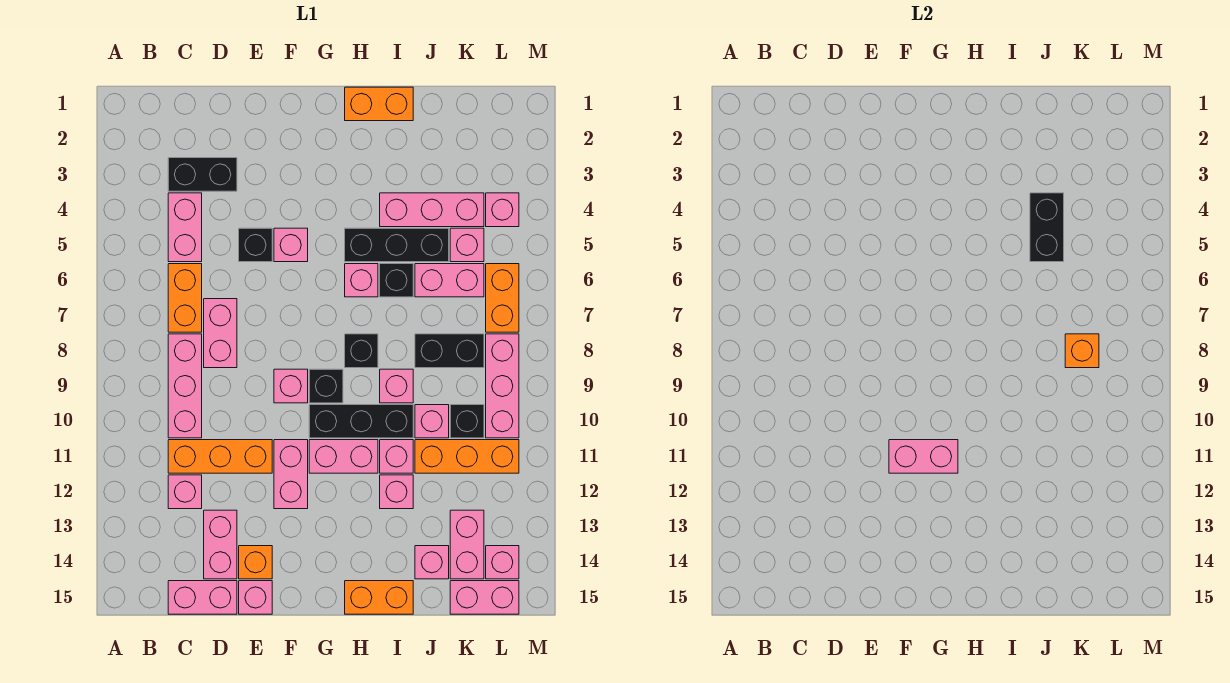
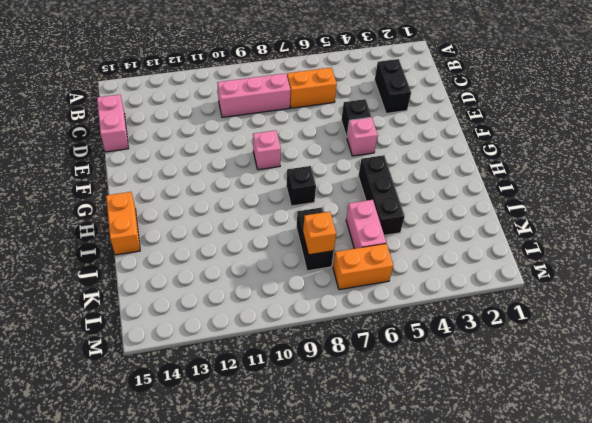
none -> pink 1x2 brick [168,193,202,262]
none -> orange 1x3 brick [168,440,272,473]
none -> pink 1x1 brick [168,475,202,509]
none -> pink 1x2 brick [204,299,237,368]

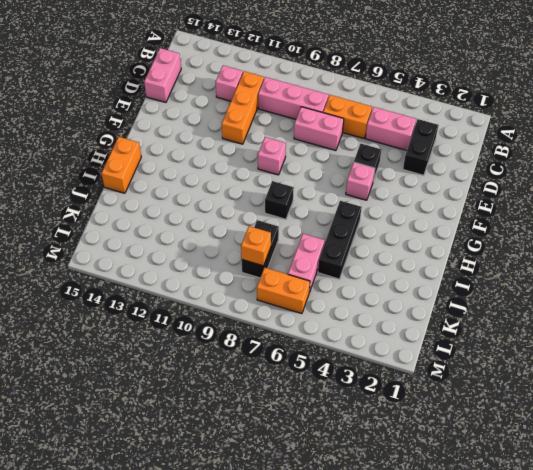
none -> pink 1x2 brick [204,510,237,579]
none -> orange 1x1 brick [239,546,272,579]
none -> pink 1x1 brick [239,581,272,614]
none -> pink 1x2 brick [274,440,308,509]

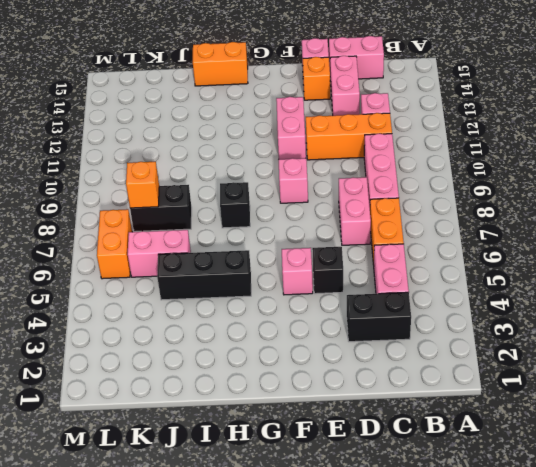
none -> black 1x1 brick [309,369,343,403]
none -> black 1x3 brick [309,405,413,438]
none -> pink 1x2 brick [309,440,378,473]
none -> orange 1x2 brick [345,87,413,121]

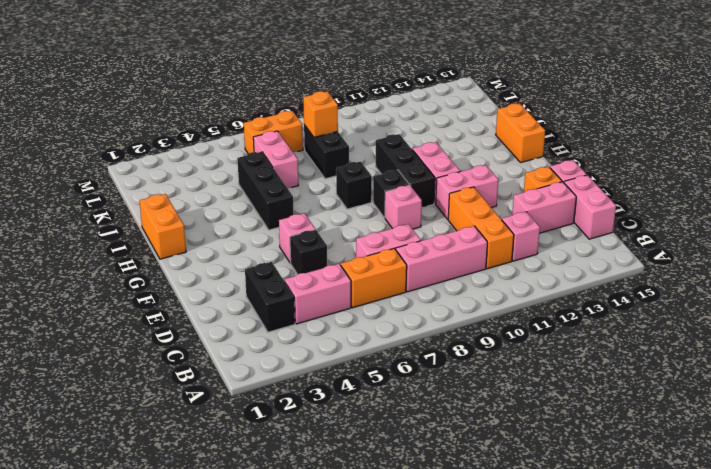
none -> pink 1x1 brick [345,264,378,297]
none -> pink 1x3 brick [380,193,484,227]
none -> black 1x1 brick [380,264,413,297]
none -> pink 1x1 brick [380,369,413,403]

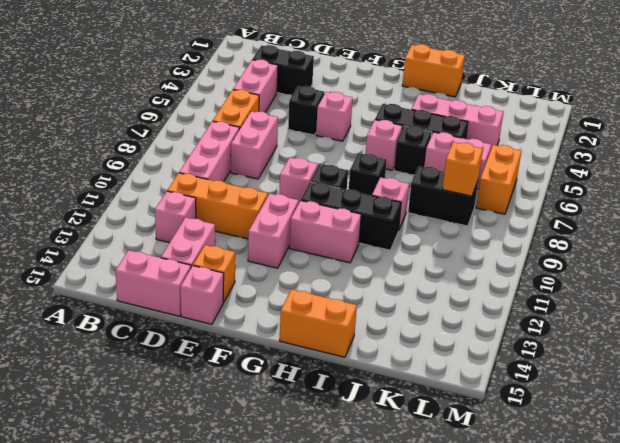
none -> pink 1x1 brick [380,440,413,473]
none -> pink 1x1 brick [380,475,413,509]
none -> pink 1x1 brick [415,405,449,438]
none -> orange 1x3 brick [415,440,519,473]

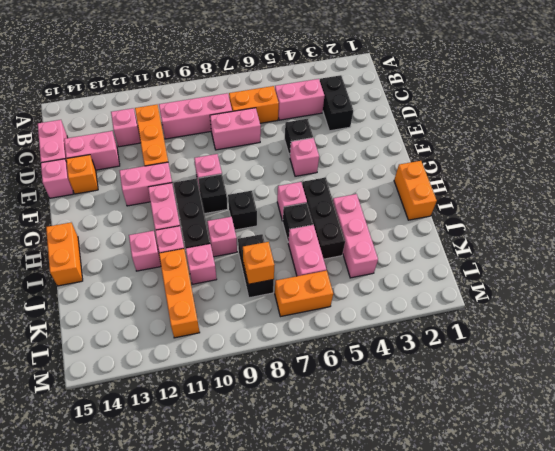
none -> pink 1x1 brick [415,546,449,579]
none -> pink 1x1 brick [450,228,484,262]
none -> black 1x1 brick [450,405,484,438]
none -> pink 1x2 brick [450,510,484,579]

